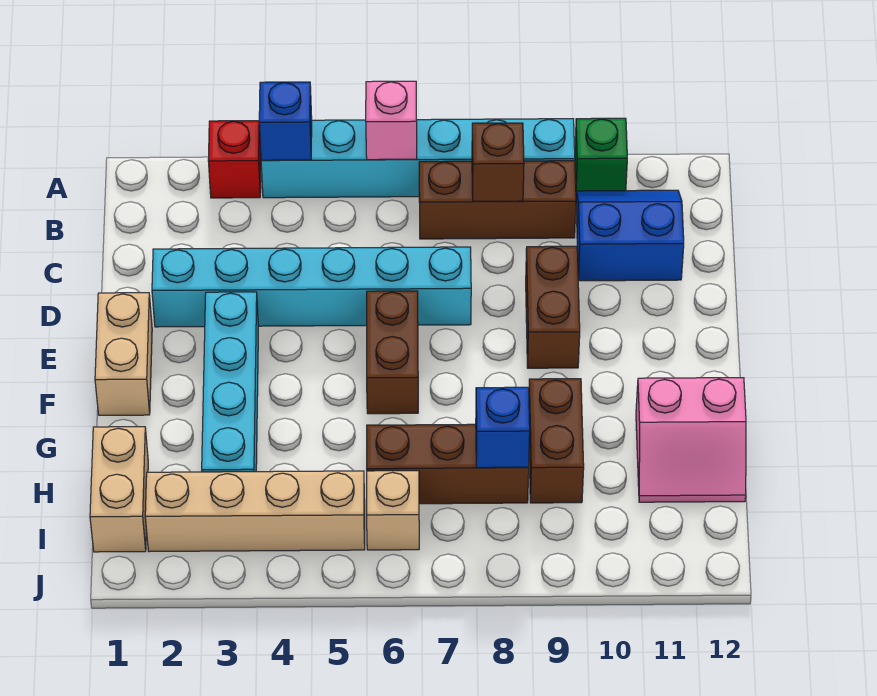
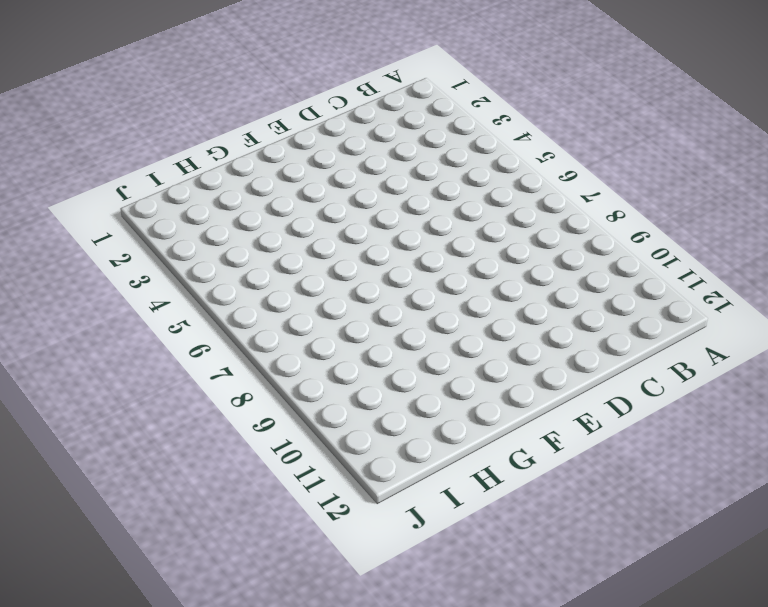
none -> red 1x1 brick [208,121,261,198]
none -> cyan 1x6 brick [261,119,575,198]
none -> green 1x1 brick [575,118,627,191]

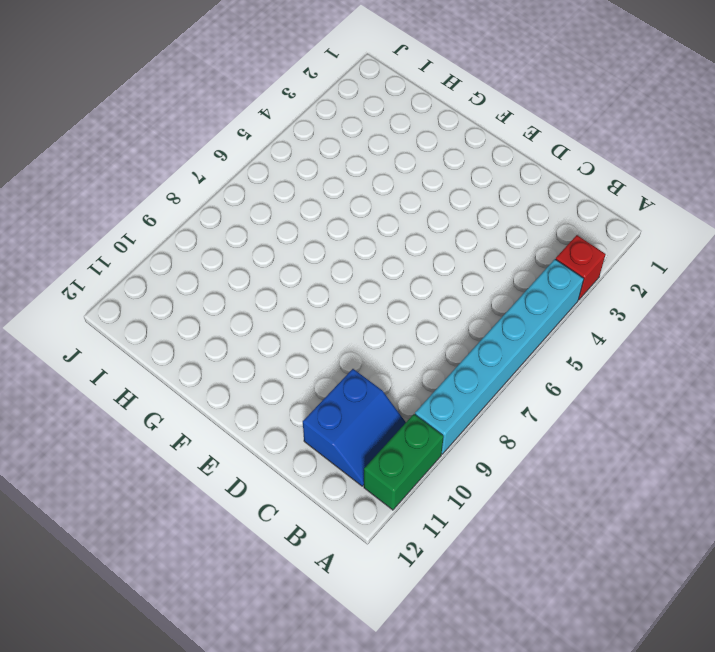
green 1x2 brick [364,414,444,510] -> green 1x1 brick [575,118,627,191]
none -> brown 1x3 brick [419,161,576,239]
none -> cyan 1x6 brick [152,247,471,327]
none -> brown 1x2 brick [526,246,580,368]

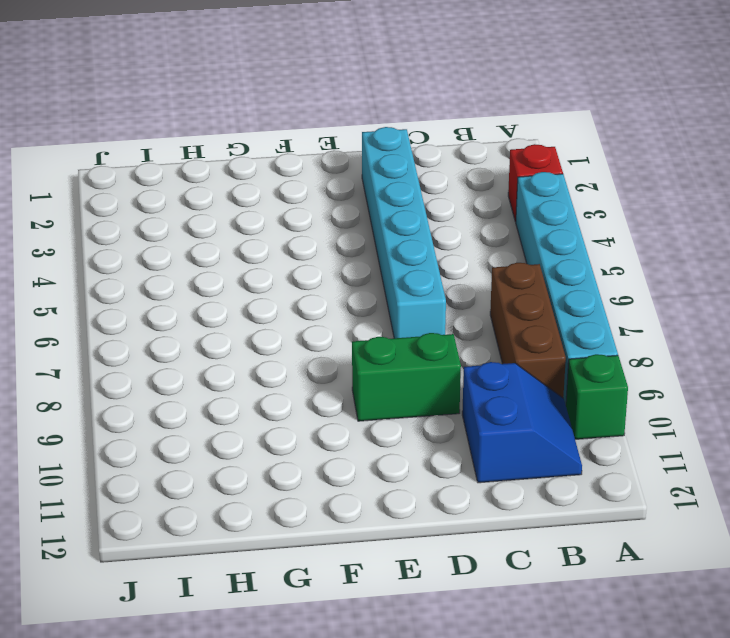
green 1x2 brick [352,333,461,421] -> brown 1x2 brick [526,246,580,368]
none -> tan 1x2 brick [95,293,152,415]
none -> cyan 1x4 brick [202,292,258,472]
none -> brown 1x2 brick [367,291,418,414]

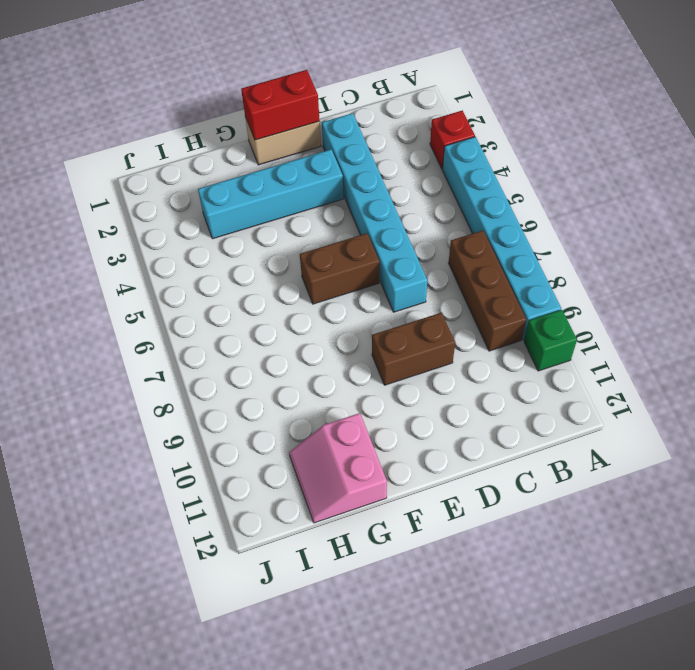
red 1x2 brick [241,70,320,140] -> none
none -> blue 2x2 slope [576,190,684,281]
none -> brown 1x2 brick [529,379,584,503]
none -> tan 1x2 brick [90,427,148,552]

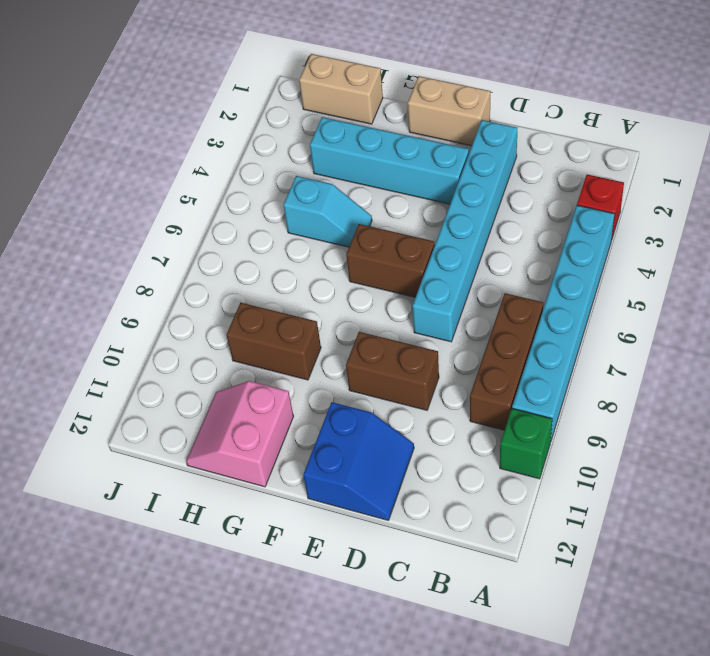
blue 2x2 slope [303,402,414,520] -> blue 2x2 slope moved to [576,190,684,281]
cyan 1x2 slope [283,176,372,247] -> none
none -> brown 1x3 brick [367,424,529,504]
none -> tan 1x4 brick [145,471,365,552]
none -> tan 1x1 brick [367,471,419,550]

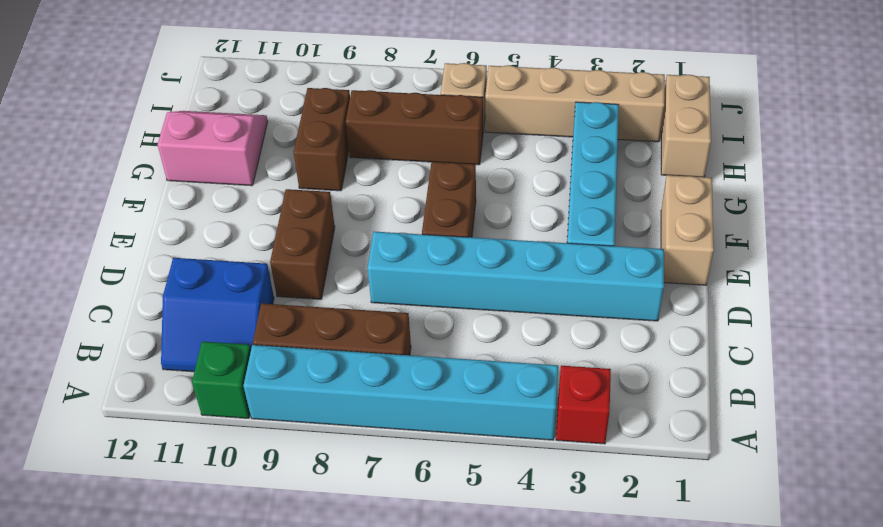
none -> blue 1x1 brick [259,82,312,160]
none -> pink 1x1 brick [366,81,417,160]
none -> brown 1x1 brick [472,123,524,201]

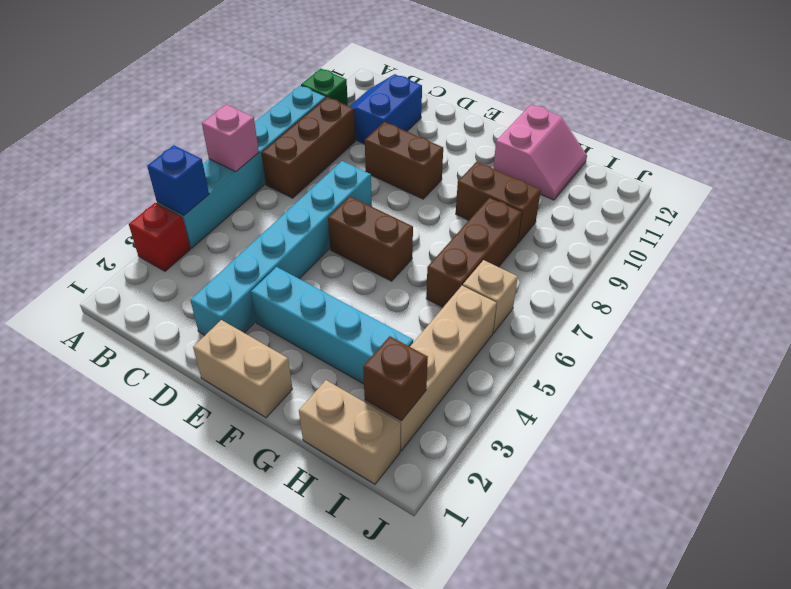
brown 1x1 brick [363,336,428,421] -> brown 1x1 brick moved to [472,123,524,201]
none -> blue 1x1 brick [476,387,530,468]

